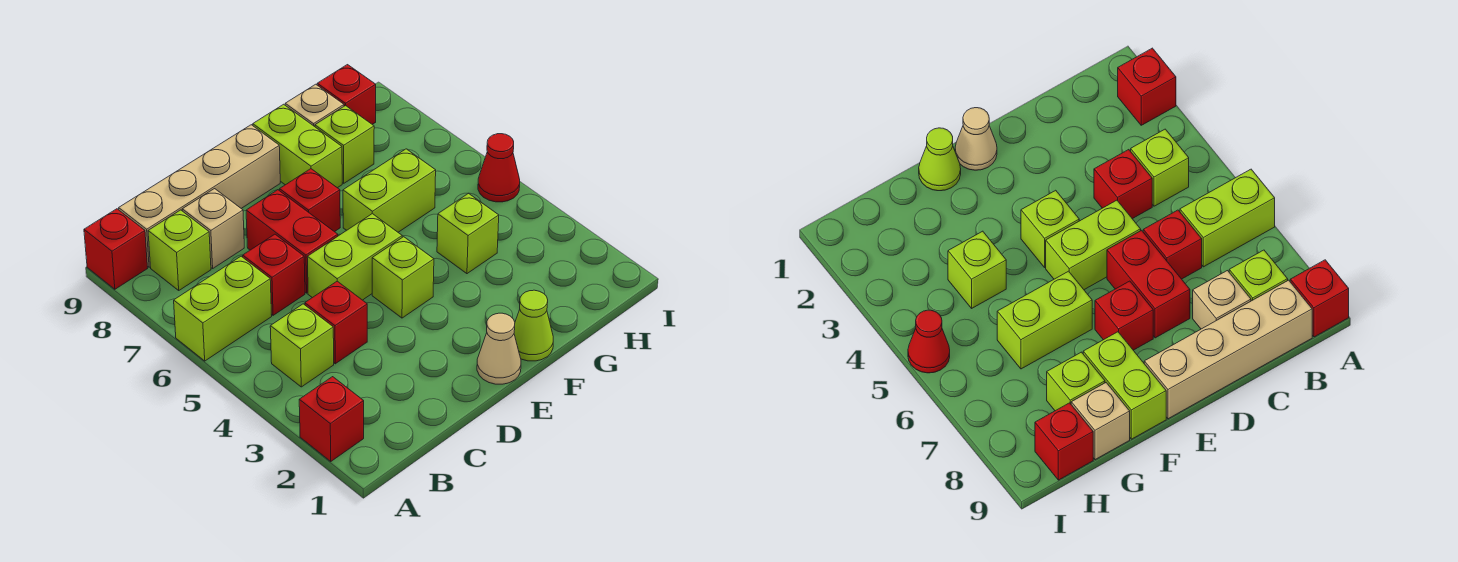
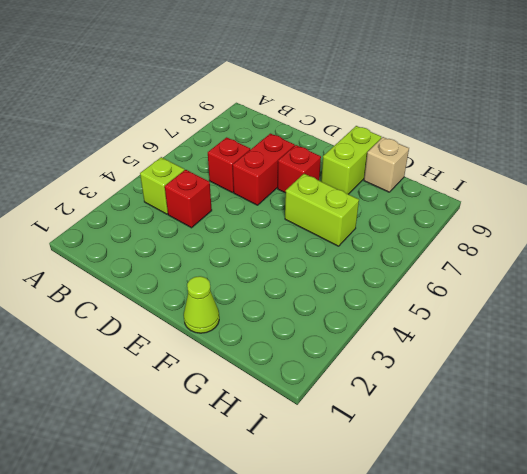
none -> red 1x1 brick [299,377,364,461]
none -> lime 1x2 brick [174,256,272,361]
none -> red 1x1 brick [84,209,148,289]

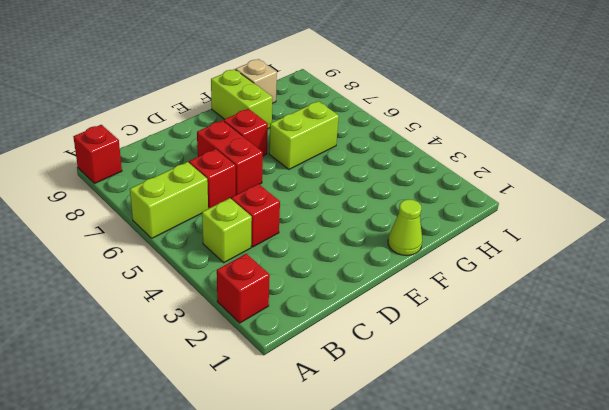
none -> lime 1x1 brick [148,210,211,290]
none -> tan 1x4 brick [119,125,280,267]
none -> tan 1x1 brick [182,189,244,268]

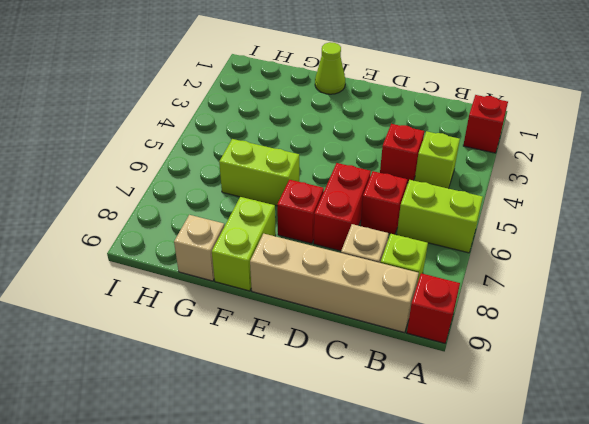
none -> lime 1x2 brick [307,214,402,300]
none -> tan 1x1 cone [477,313,521,384]
none -> lime 1x1 brick [372,237,434,318]

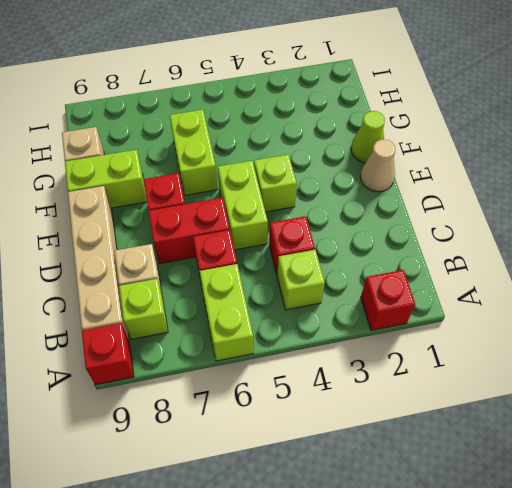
none -> lime 1x1 brick [437,193,499,274]
none -> lime 1x1 brick [315,105,374,183]
none -> red 1x1 brick [317,65,376,124]

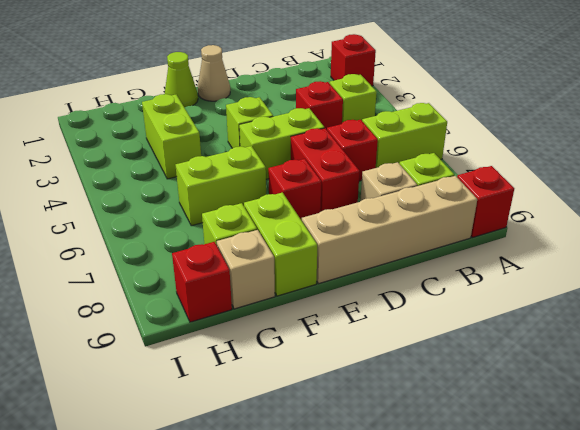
lime 1x2 brick [142,94,201,179] -> lime 1x1 brick [437,193,499,274]
none -> red 1x1 cone [478,134,520,202]

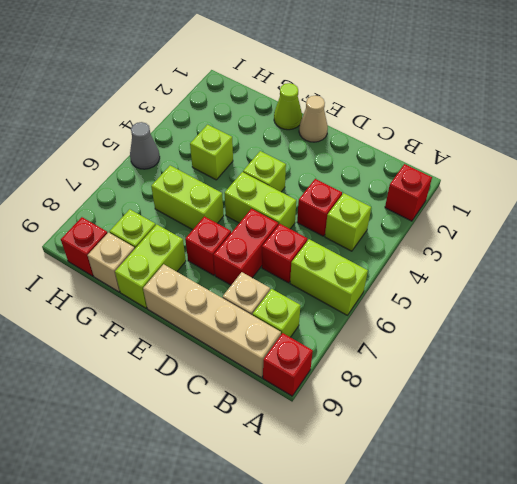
grey 1x1 cone [130,122,160,169] -> red 1x1 cone [478,134,520,202]

